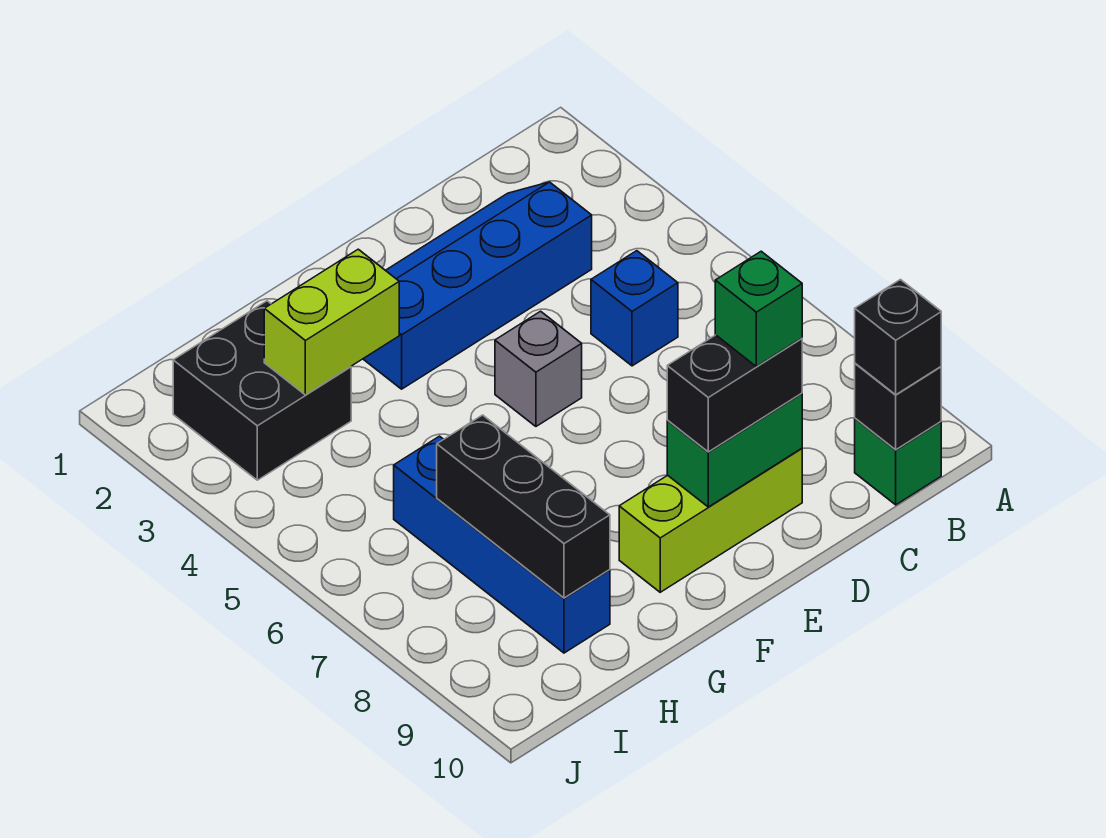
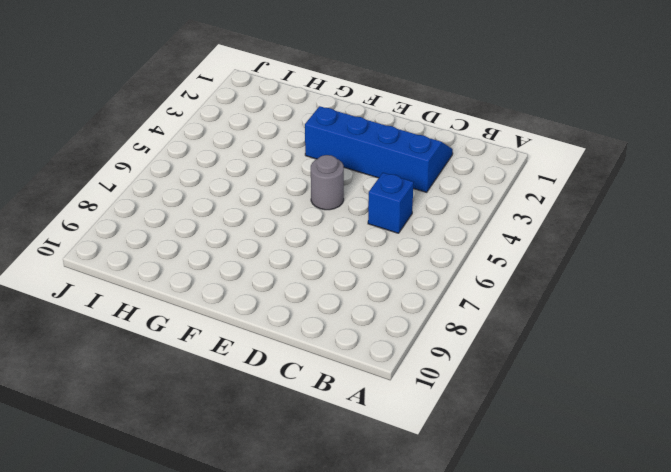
grey 1x1 round brick [311,155,344,210] -> grey 1x1 brick [495,311,582,426]
none -> green 1x1 brick [855,418,941,505]
none -> lime 1x3 brick [619,448,802,592]
none -> black 2x2 brick [173,301,351,480]

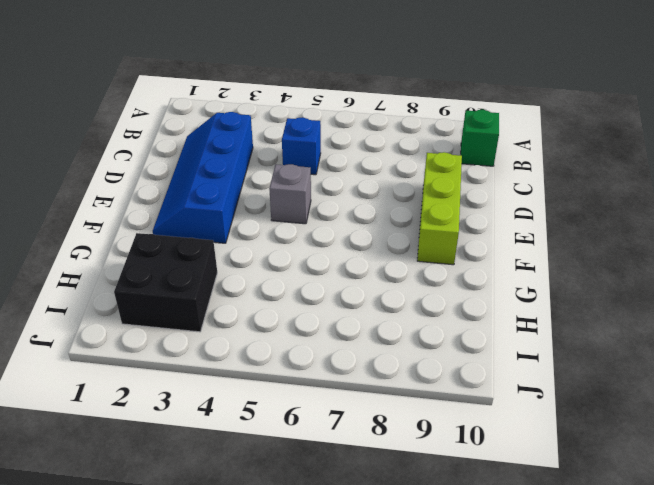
none -> blue 1x4 brick [394,436,610,653]
none -> black 1x1 brick [855,363,941,450]
none -> green 1x2 brick [667,393,802,507]

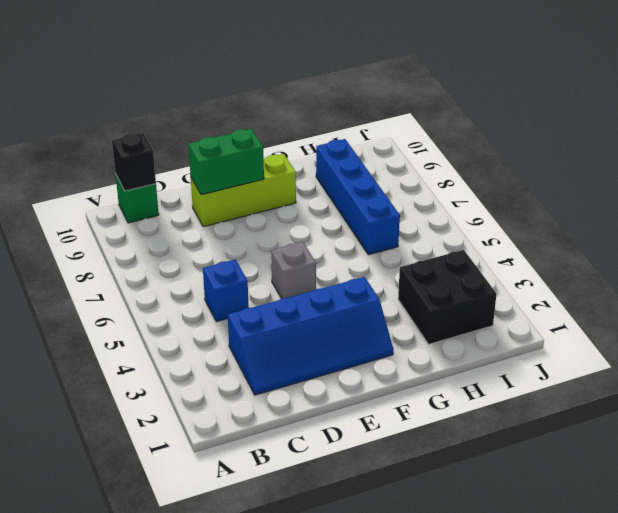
none -> lime 1x2 brick [264,249,399,395]
none -> black 1x3 brick [437,415,610,598]
none -> black 1x1 brick [855,280,941,395]

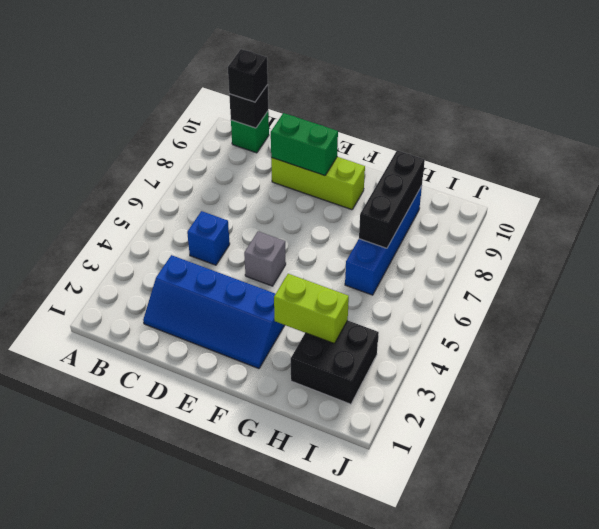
none -> black 1x2 brick [667,335,802,452]
none -> green 1x1 brick [715,251,802,367]

